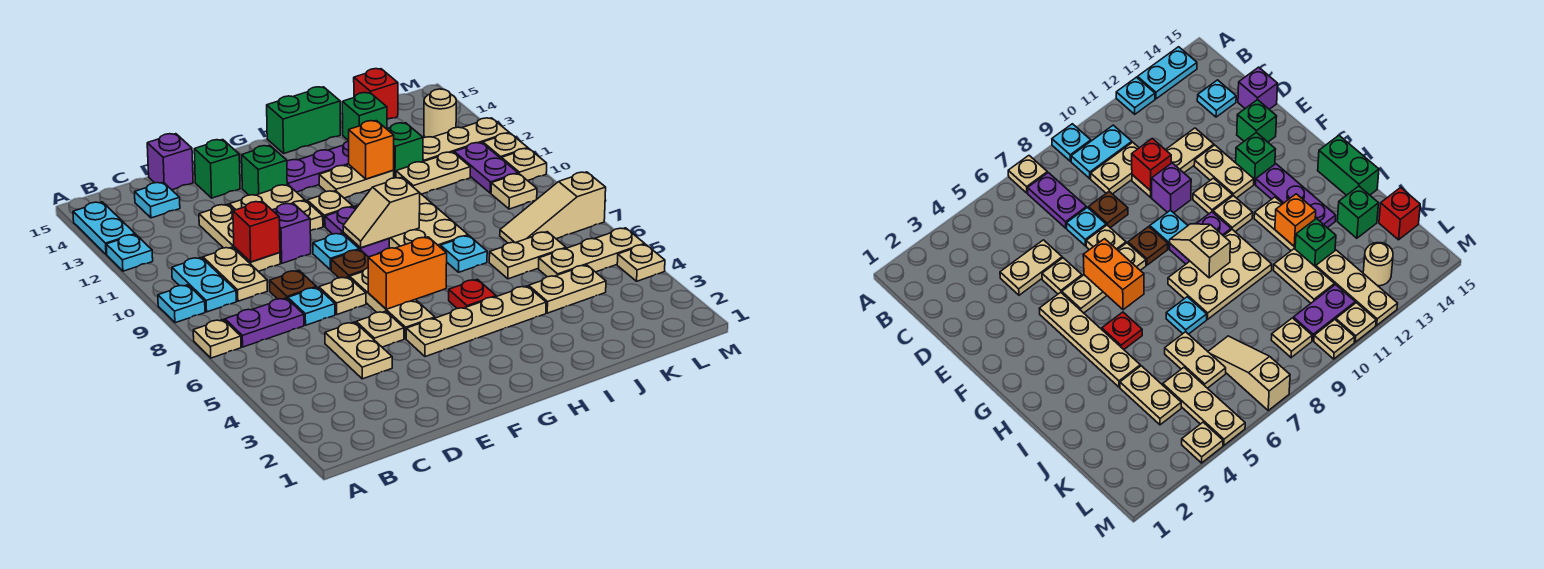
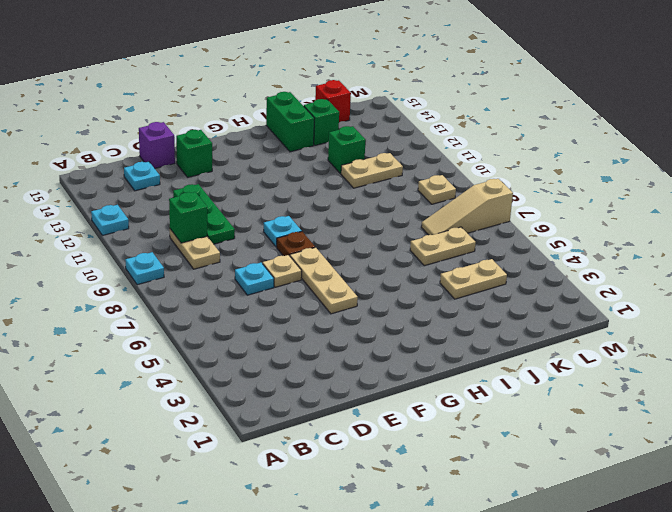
green 1x1 brick [169,192,207,243] -> green 1x1 brick moved to [242,146,287,195]
green 1x3 plate [173,184,235,244] -> tan 1x3 plate [199,204,280,271]
green 1x2 brick [266,92,314,152] -> green 1x2 brick turned to [267,87,340,153]
none -> tan 1x1 plate [193,319,241,358]
none -> cyan 1x2 plate [73,202,135,255]
none -> purple 1x2 plate [225,298,304,347]
none -> cyan 1x2 plate [172,257,236,312]

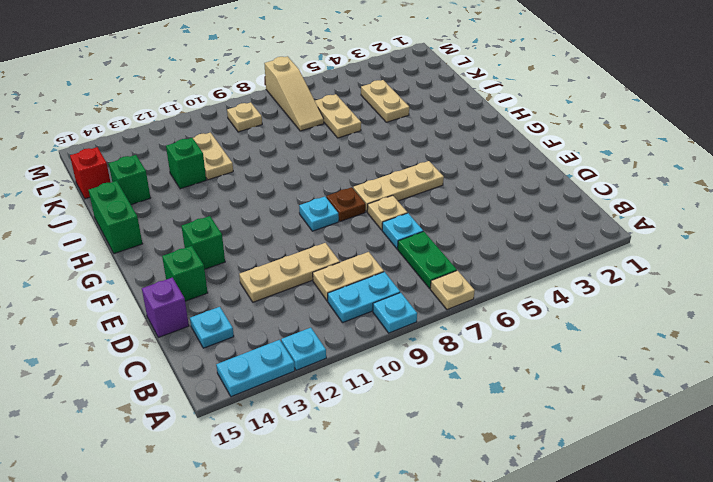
green 1x2 plate [398,231,457,288] -> purple 1x2 plate [225,298,304,347]
none -> tan 1x2 plate [325,322,392,379]
none -> brown 1x1 plate [270,270,317,299]
none -> tan 1x1 plate [356,311,404,347]
none -> purple 1x1 brick [273,203,311,263]

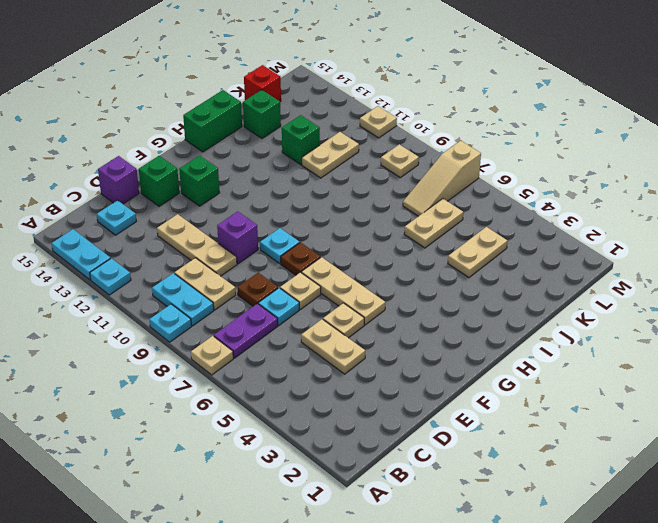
none -> tan 1x2 plate [229,185,305,210]
none -> tan 1x4 plate [406,286,546,357]
none -> tan 1x1 plate [293,201,323,231]
none -> purple 1x2 plate [325,207,389,257]

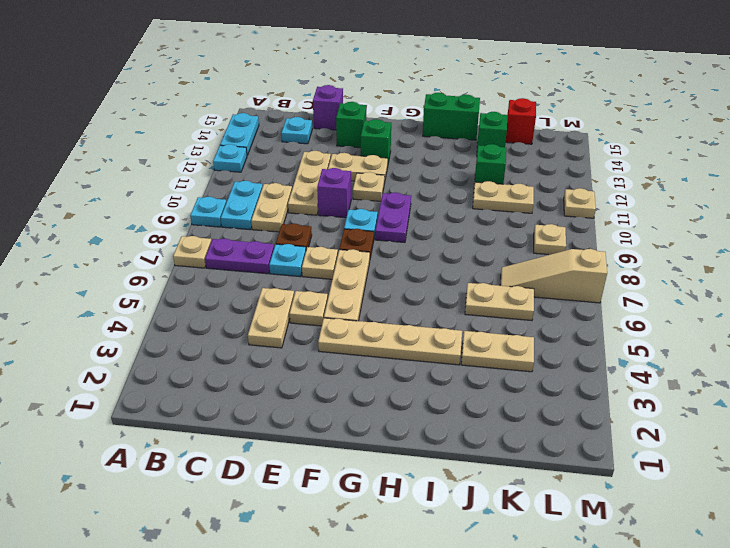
none -> tan 1x1 plate [307,191,353,227]
none -> purple 1x3 plate [287,141,349,192]
none -> red 1x1 plate [449,279,496,309]
none -> tan 2x3 plate [355,193,468,248]

